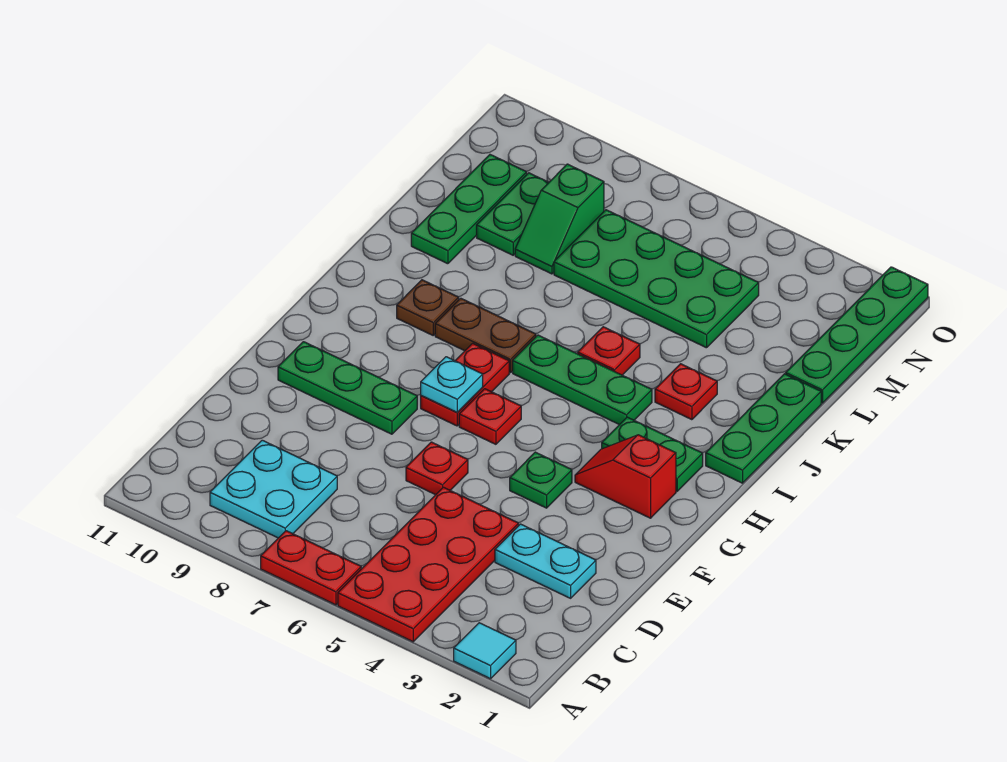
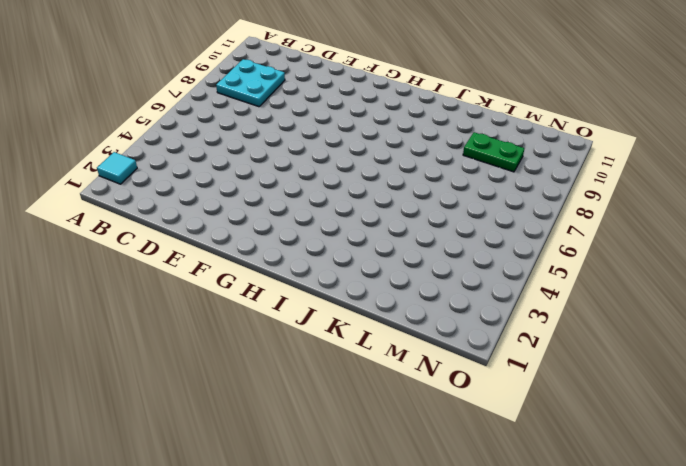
none -> red 2x4 plate [338,487,519,642]
none -> red 1x2 plate [261,531,361,605]
none -> cyan 1x2 plate [495,524,596,598]

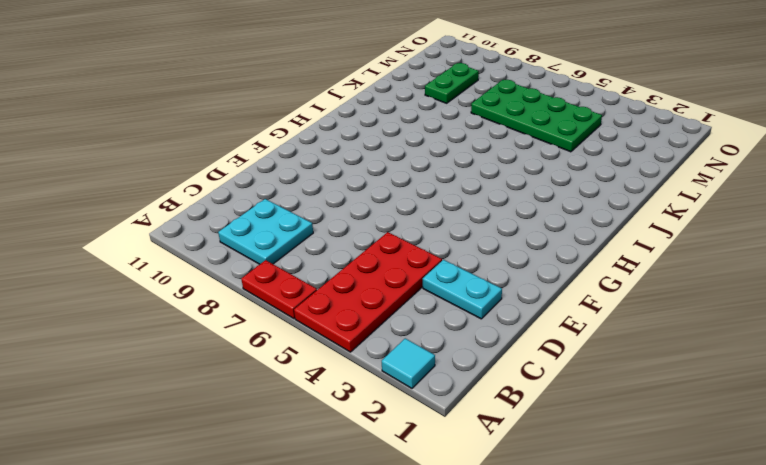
none -> red 1x1 plate [406,442,468,495]
none -> green 1x1 plate [510,452,572,508]
none -> green 1x3 plate [278,342,417,434]

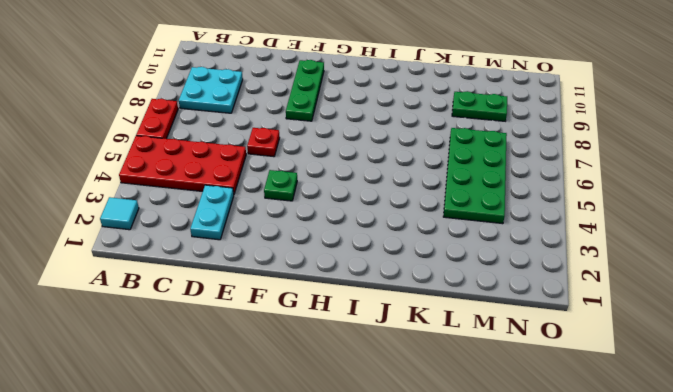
none -> red 1x2 slope [575,435,676,518]
none -> red 1x1 plate [459,389,521,444]
none -> red 1x2 plate [421,343,509,426]

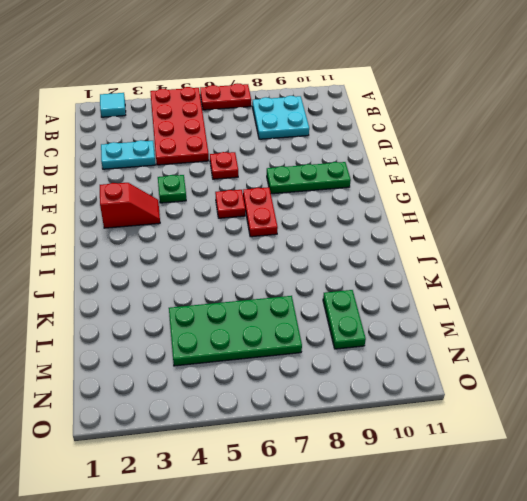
none -> green 1x2 plate [602,417,703,491]
none -> green 1x3 plate [706,374,821,483]
none -> green 1x3 plate [513,335,652,425]

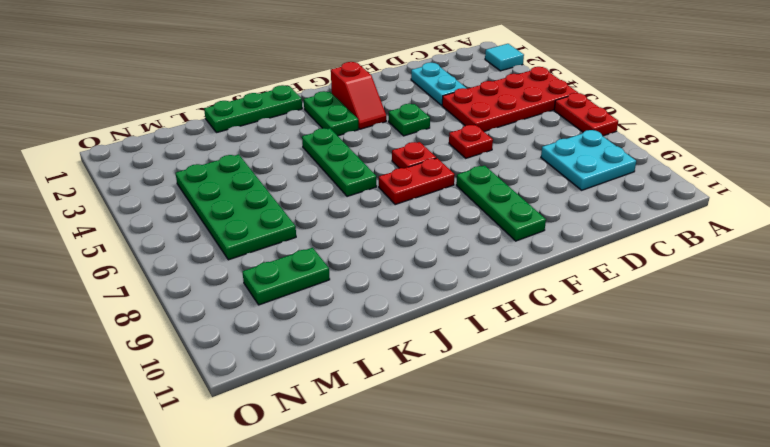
none -> brown 1x2 plate [435,298,536,373]
none -> brown 1x1 plate [397,280,459,335]
none -> red 1x1 plate [655,364,717,420]

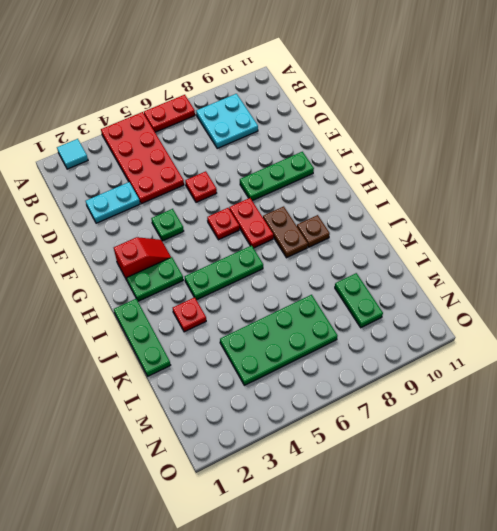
brown 1x2 plate [263,206,308,258] -> brown 1x2 plate turned to [435,298,536,373]
none -> red 1x1 plate [578,327,640,375]
none -> green 1x3 plate [411,155,527,264]
none -> green 1x4 plate [786,267,928,403]

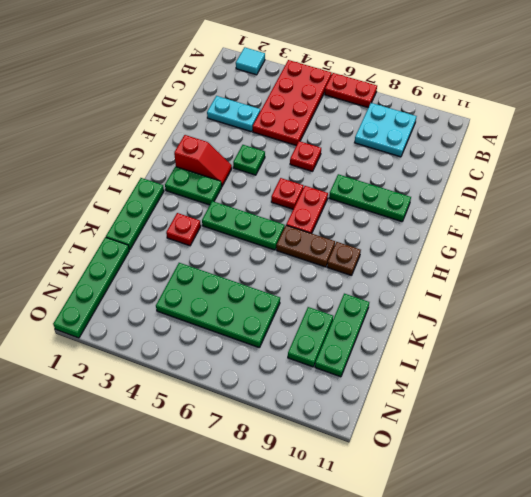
none -> red 1x1 plate [578,327,640,375]
none -> green 1x2 slope [515,164,604,274]
none -> cyan 1x1 plate [421,357,483,412]

